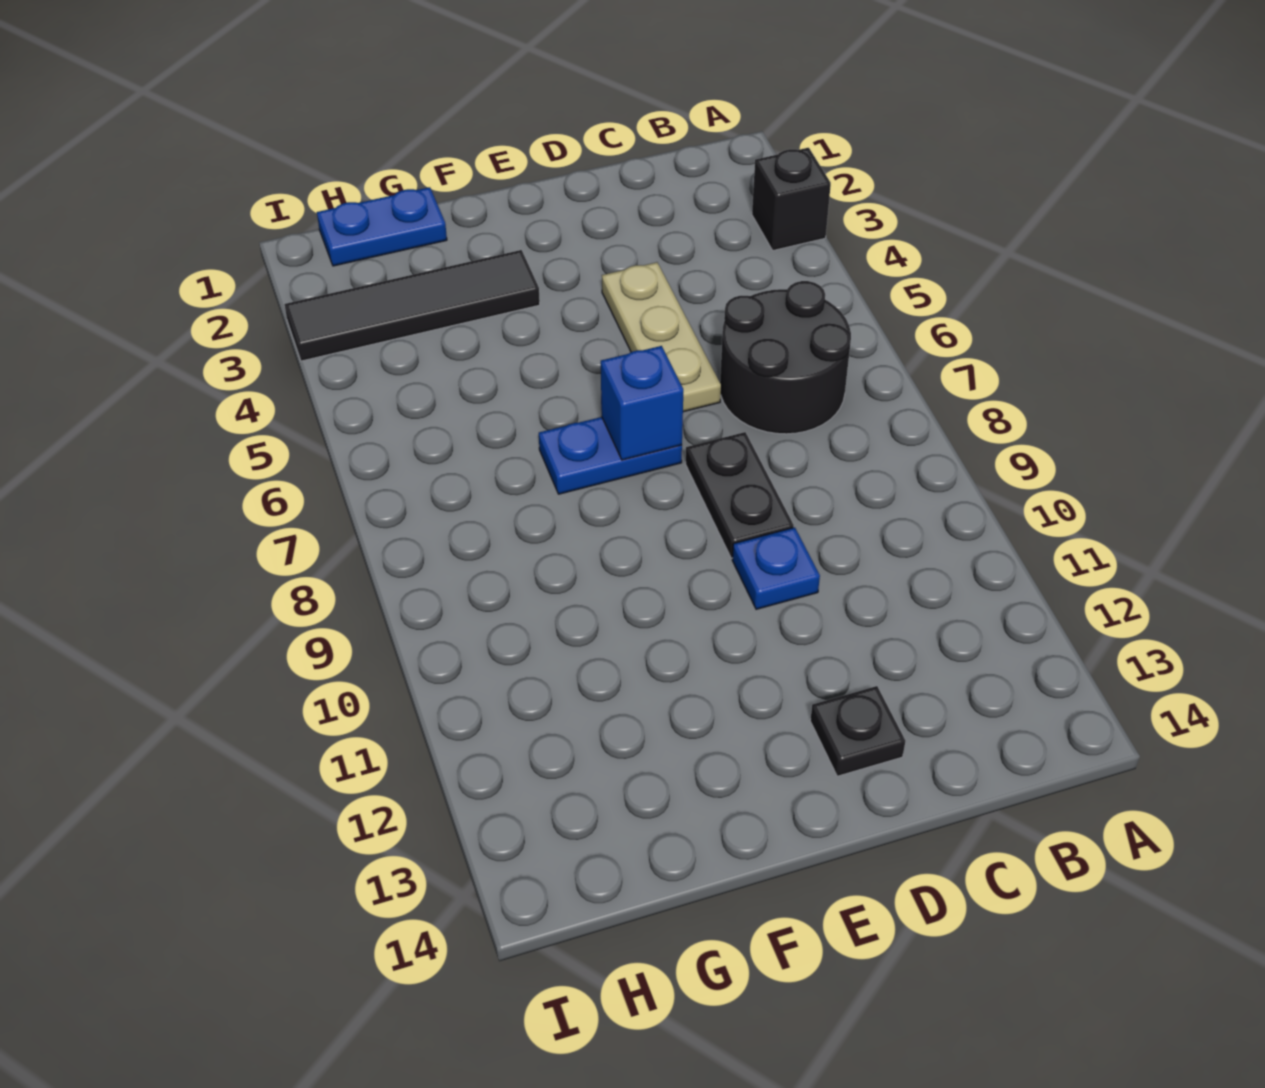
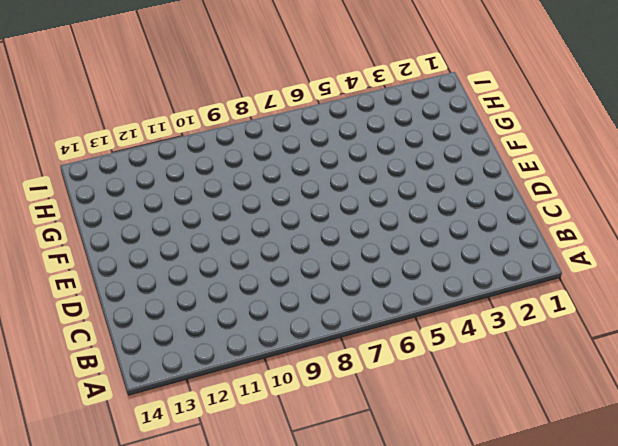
none -> black 1x1 brick [752,148,831,250]
none -> black 2x2 round brick [720,281,851,434]

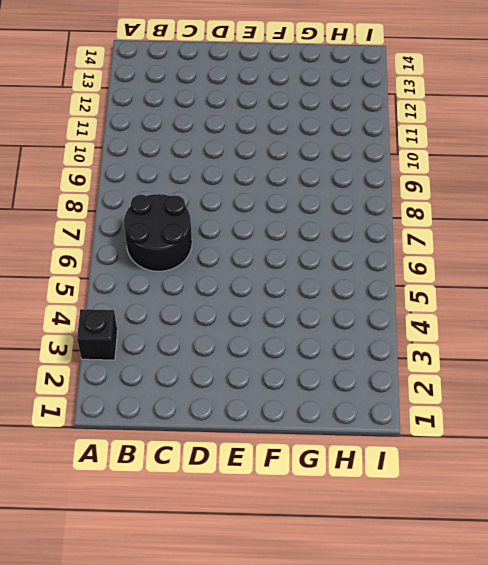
none -> tan 1x3 plate [602,262,721,412]
none -> black 1x2 plate [686,432,794,558]

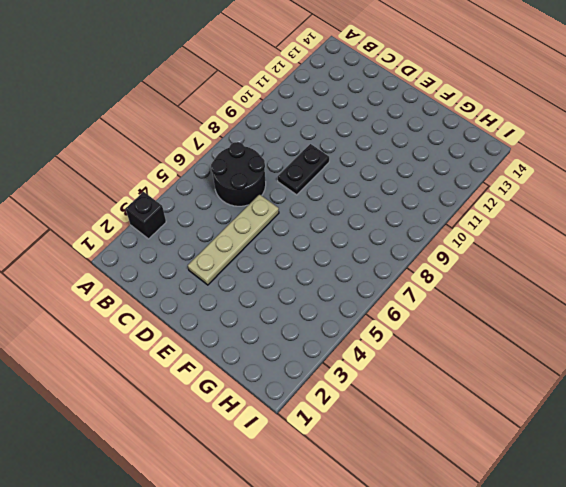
tan 1x4 plate [188,194,279,285] -> tan 1x3 plate [602,262,721,412]
none -> blue 1x1 plate [732,527,820,609]
none -> black 1x1 plate [810,686,905,776]

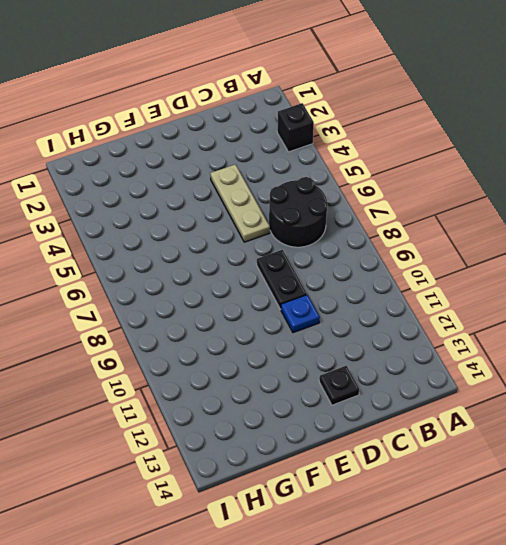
none -> blue 1x2 plate [539,417,682,494]
none -> black 1x4 tile [284,250,540,361]

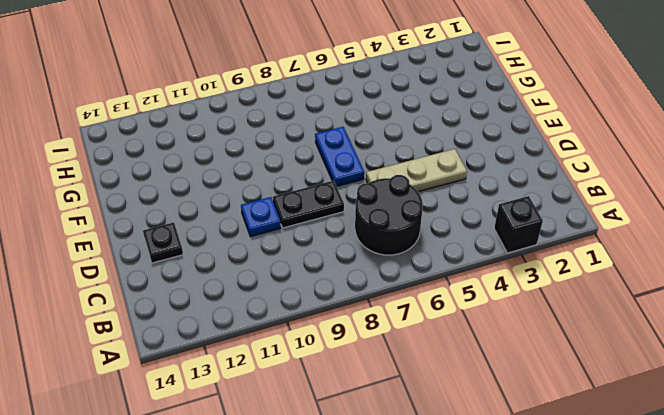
none -> black 1x4 tile [284,250,540,361]
none -> blue 1x2 plate [317,187,447,266]

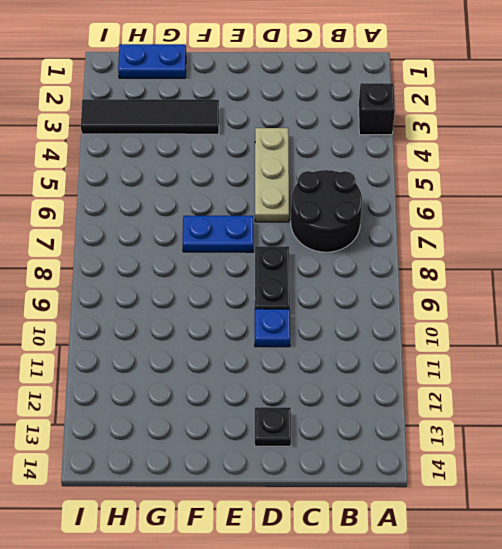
none -> blue 1x1 brick [601,346,683,460]

